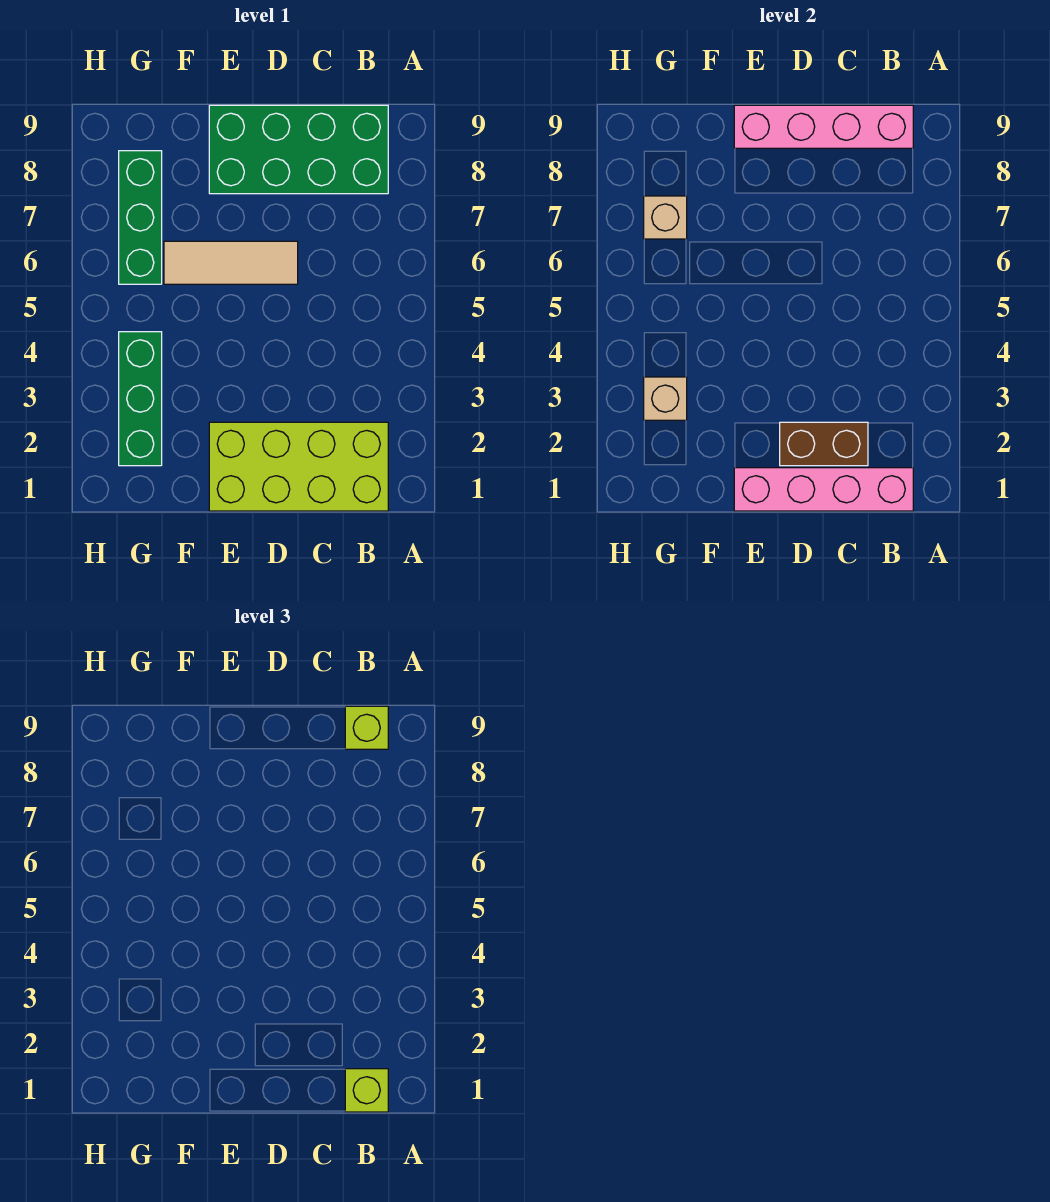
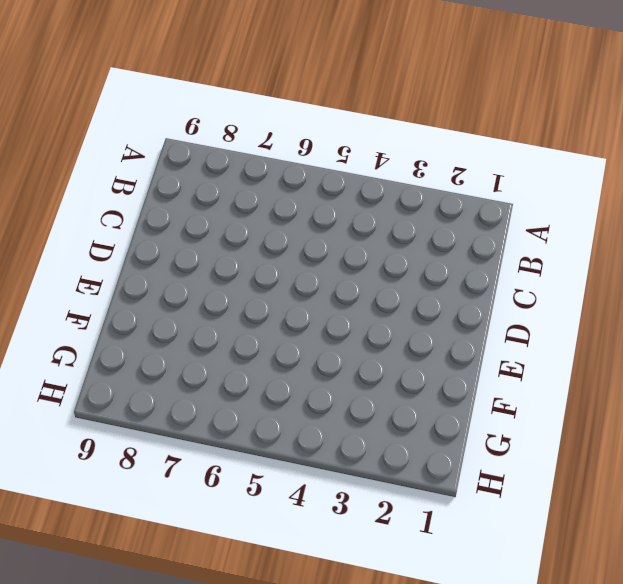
none -> lime 2x4 brick [209,422,388,511]
none -> green 2x4 brick [209,105,388,194]
none -> tan 1x3 tile [164,241,298,284]

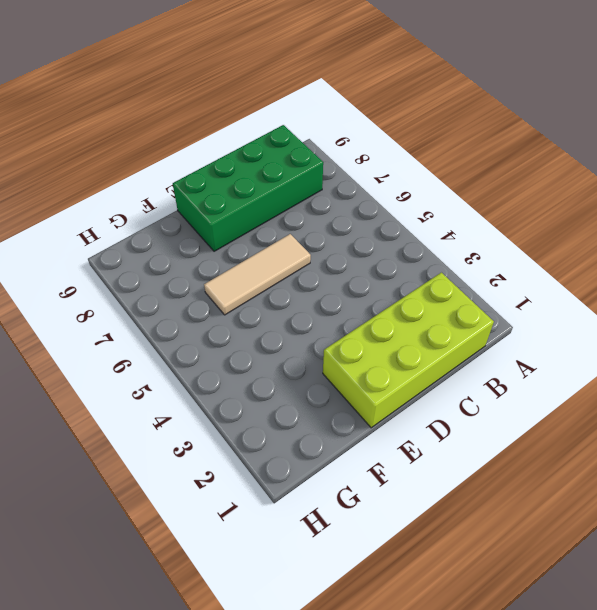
none -> green 1x3 brick [119,332,162,466]
none -> green 1x3 brick [119,151,162,284]
none -> pink 1x4 brick [734,468,913,511]

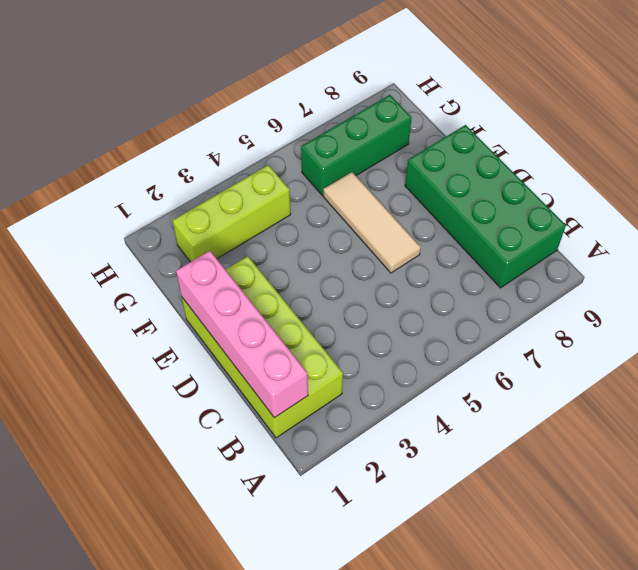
lime 1x3 brick [172,165,291,262] -> green 1x3 brick [119,332,162,466]
none -> pink 1x4 brick [734,105,913,148]
none -> brown 1x2 brick [780,422,868,466]
none -> tan 1x1 brick [644,377,687,420]

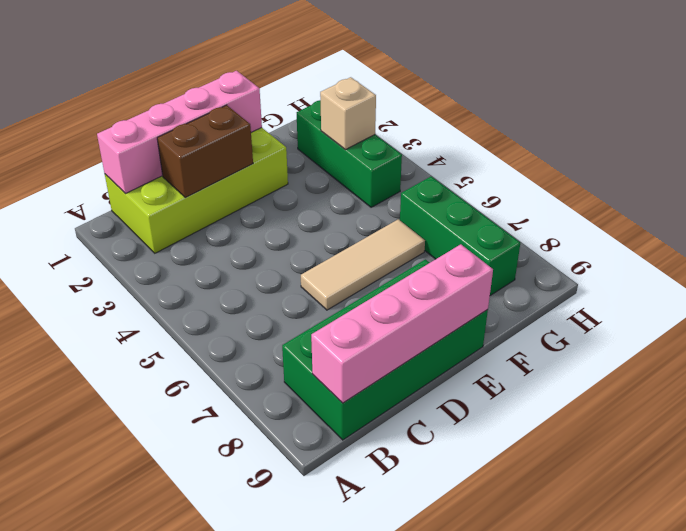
none -> tan 1x1 brick [644,196,687,239]
none -> lime 1x1 brick [345,1069,388,1112]
none -> lime 1x1 brick [345,706,388,749]

